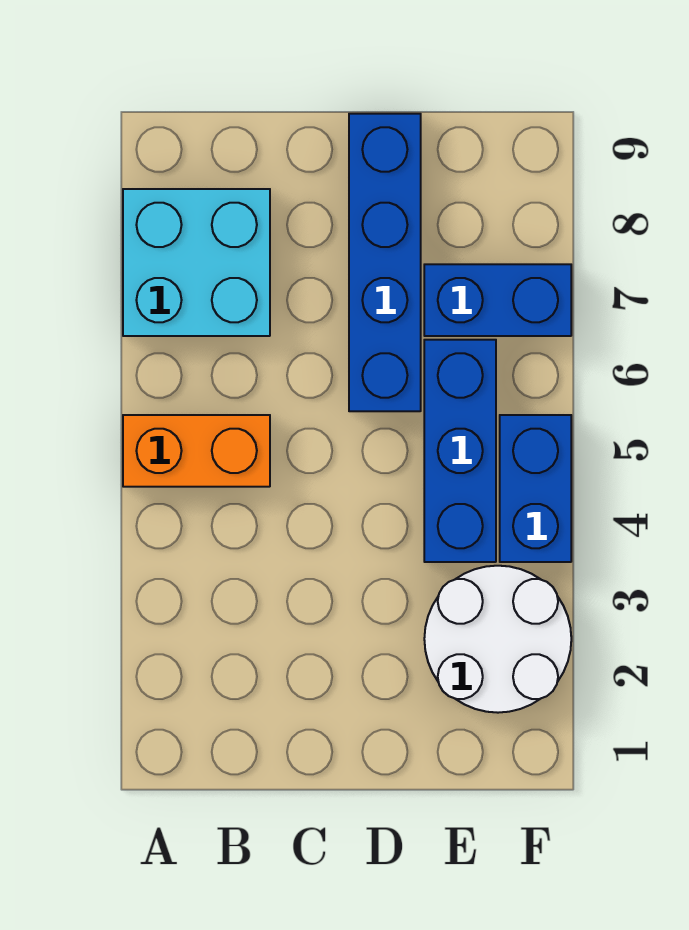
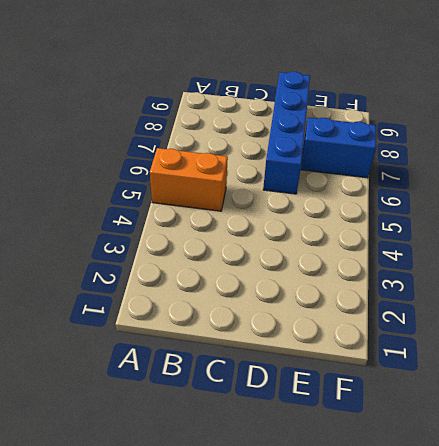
none -> cyan 2x2 brick [123,189,270,336]
none -> white 2x2 round brick [424,566,571,713]

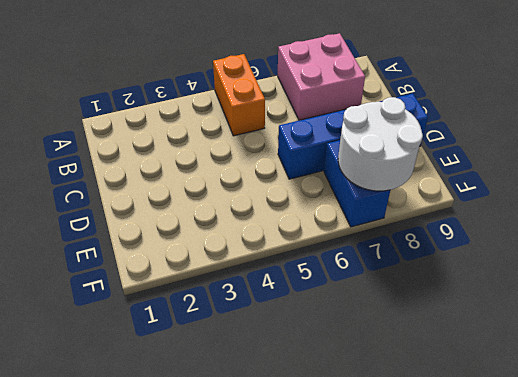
pink 2x2 brick [278,33,365,120] -> cyan 2x2 brick [123,189,270,336]
white 2x2 round brick [338,97,423,191] -> white 2x2 round brick moved to [424,566,571,713]
none -> blue 1x3 brick [424,340,496,562]
none -> blue 1x2 brick [500,415,571,562]

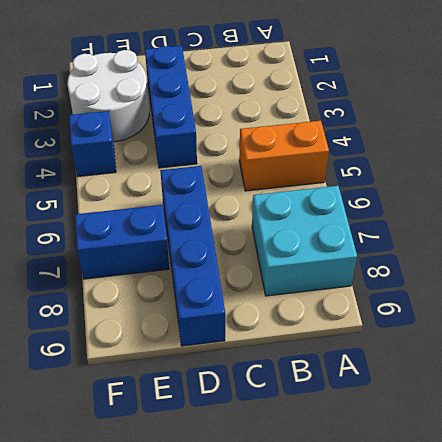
blue 1x3 brick [145,46,197,168] -> blue 1x3 brick moved to [424,340,496,562]
blue 1x1 brick [69,111,116,177] -> blue 1x2 brick [500,415,571,562]

